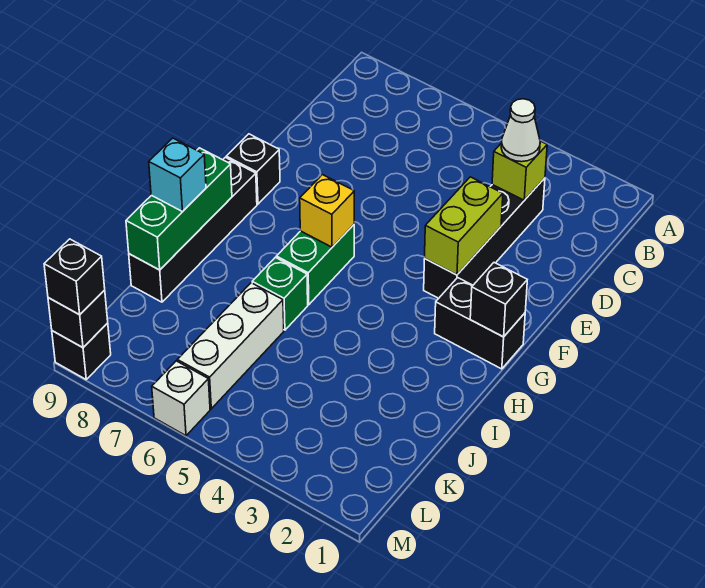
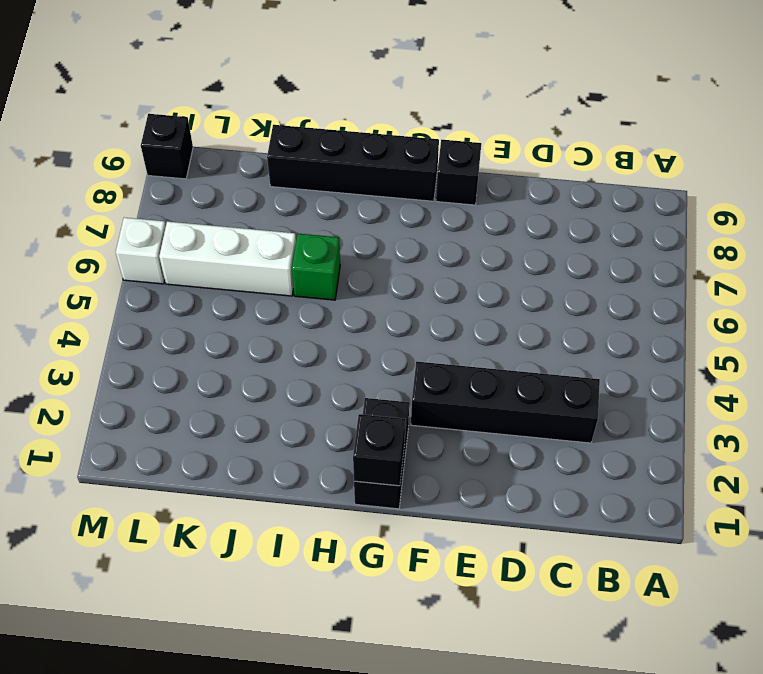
none -> green 1x2 brick [276,225,354,305]
none -> lime 1x1 brick [492,141,547,200]
none -> lime 1x2 brick [425,177,503,275]

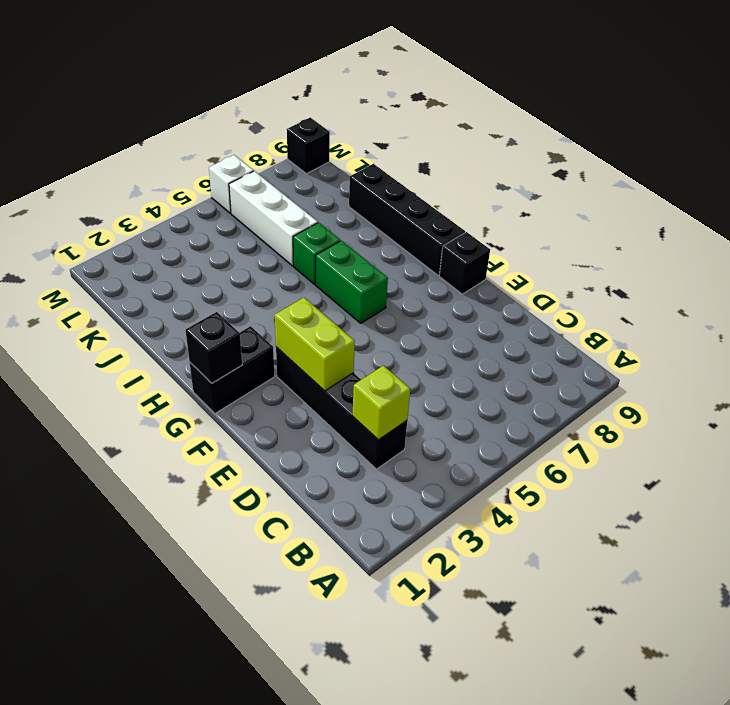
none -> yellow 1x1 brick [300,175,354,247]
none -> green 1x3 brick [126,148,232,270]
none -> black 1x1 brick [48,290,108,348]

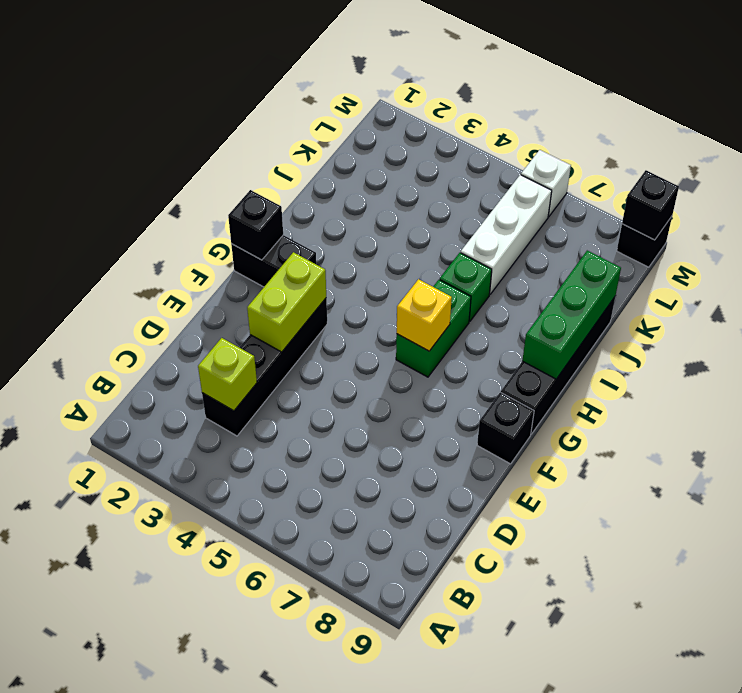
none -> white 1x1 cone [501,99,540,162]
none -> cyan 1x1 brick [149,138,206,212]
none -> black 1x1 brick [44,239,105,315]

